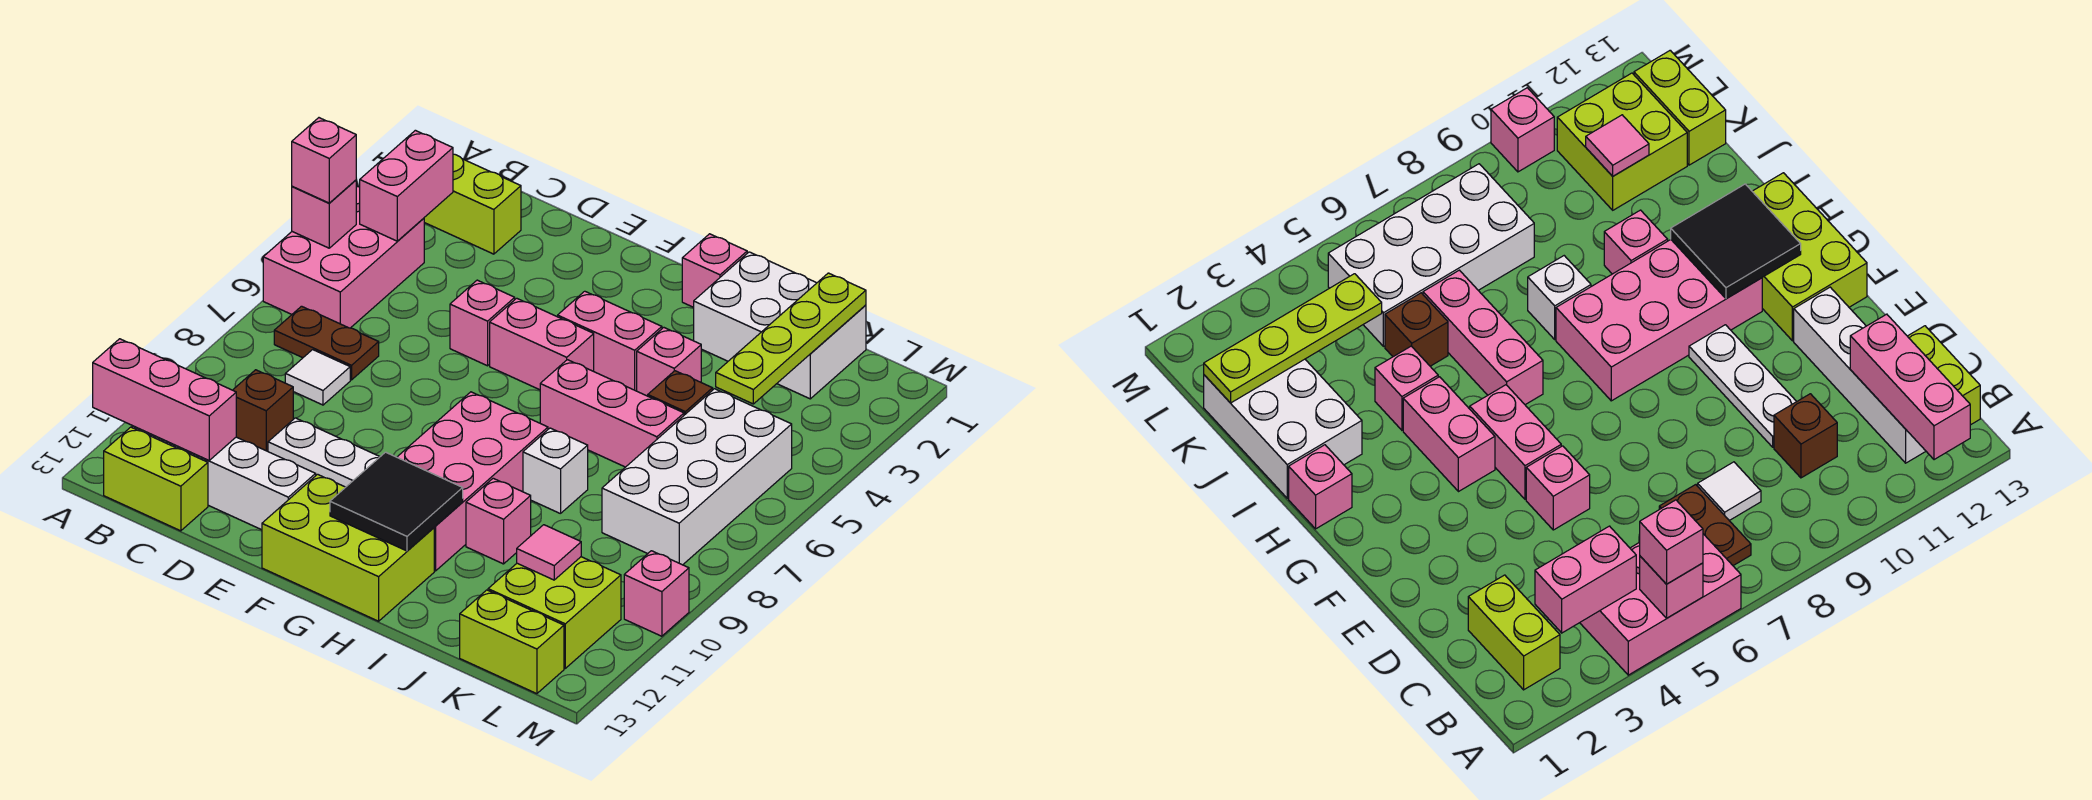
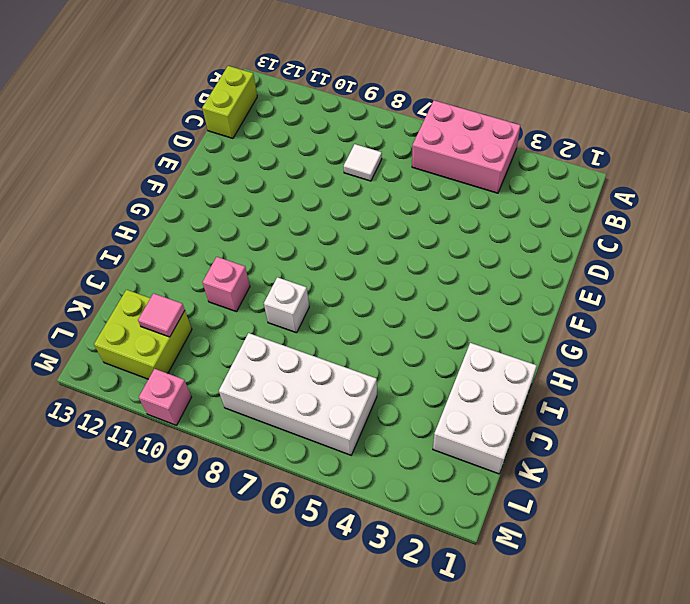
none -> lime 1x2 brick [424,154,521,254]
none -> brown 1x2 plate [274,306,379,380]
none -> white 1x4 brick [132,426,316,530]
none -> brown 1x1 brick [233,370,293,451]

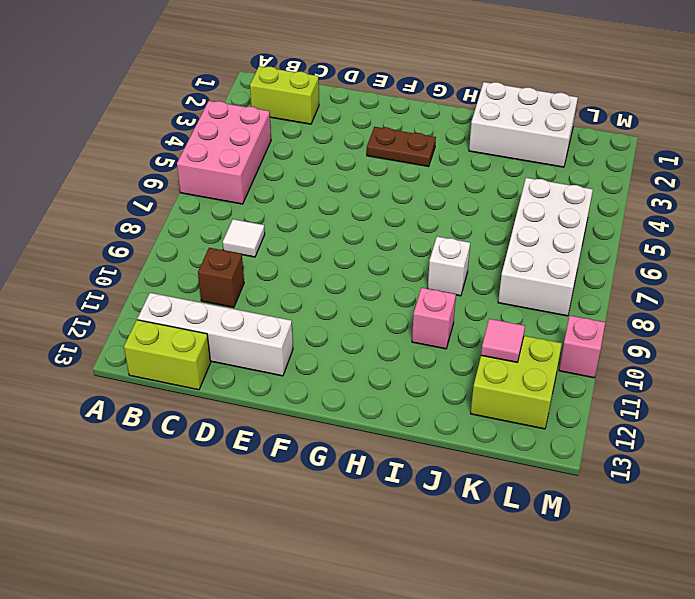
brown 1x2 plate [367,127,436,167] -> brown 1x2 plate moved to [274,306,379,380]
none -> white 1x3 plate [268,418,380,487]
none -> pink 1x1 brick [450,280,515,366]
none -> pink 1x2 brick [490,298,594,390]
none -> lime 2x3 brick [262,474,434,621]

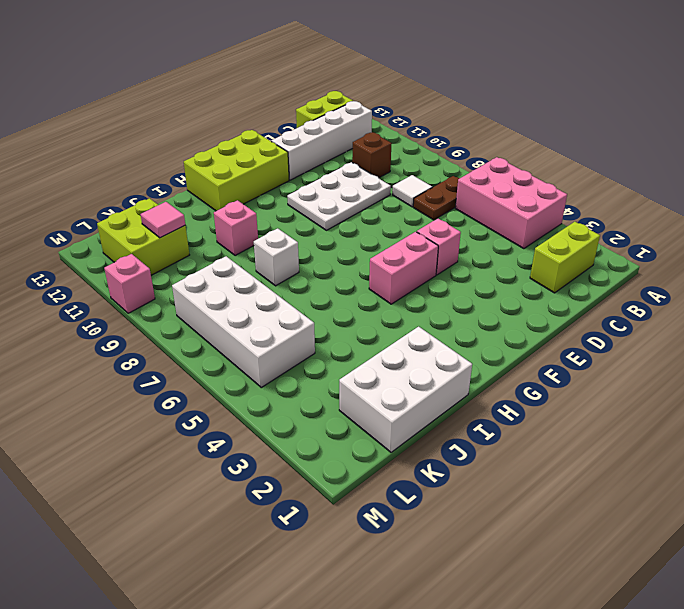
white 2x3 plate [287,162,391,230] -> white 1x3 plate [268,418,380,487]
none -> pink 1x2 brick [558,291,662,391]
none -> pink 2x4 brick [397,392,548,571]
none -> pink 1x1 brick [682,234,747,307]
none -> pink 1x3 brick [540,360,684,467]

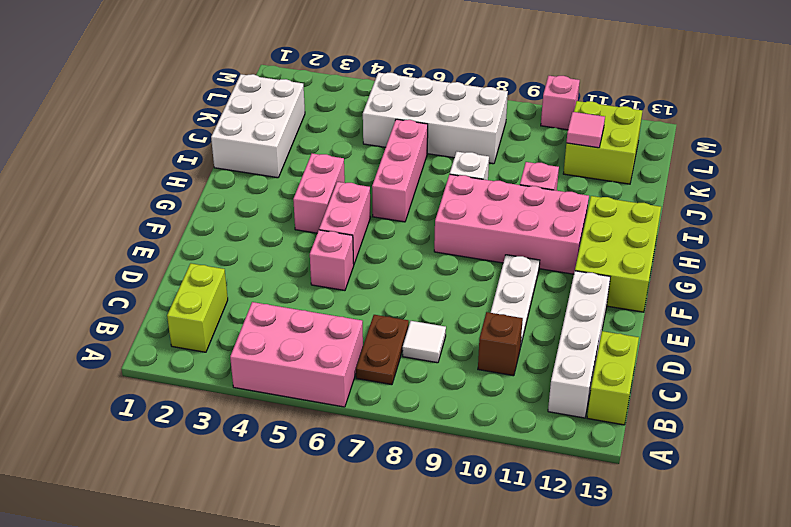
none -> pink 1x1 brick [682,234,747,307]
none -> pink 1x1 brick [637,328,701,396]
none -> brown 1x1 brick [648,371,713,415]
none -> lime 1x2 brick [460,590,564,694]

